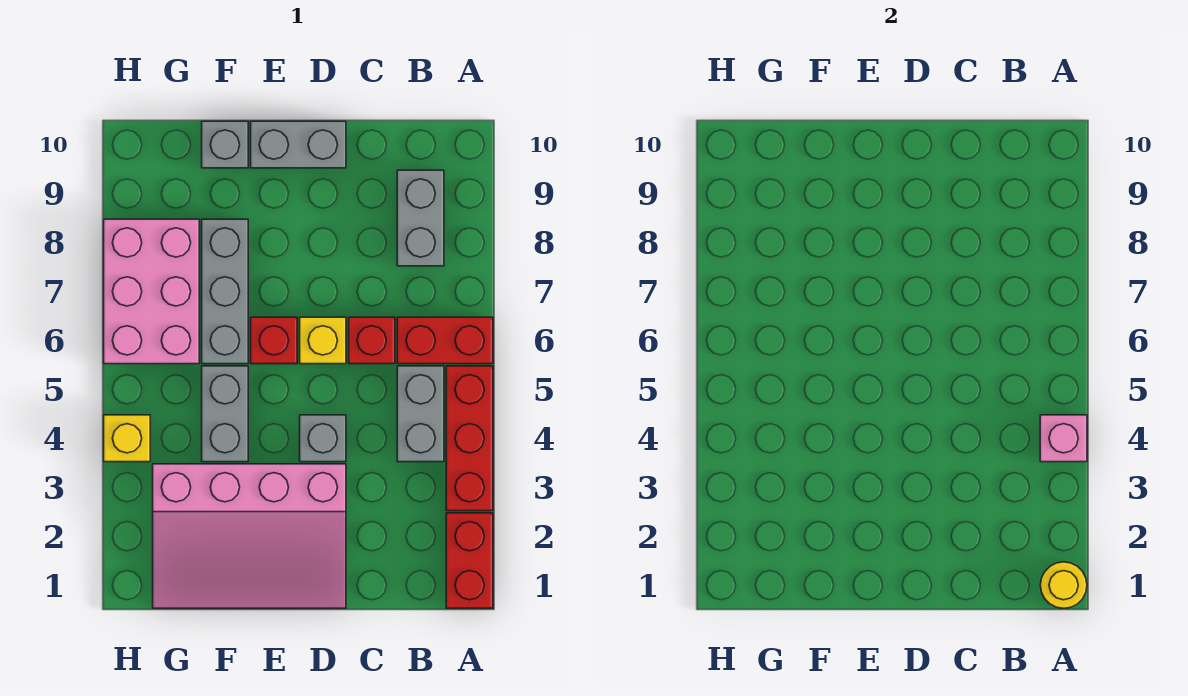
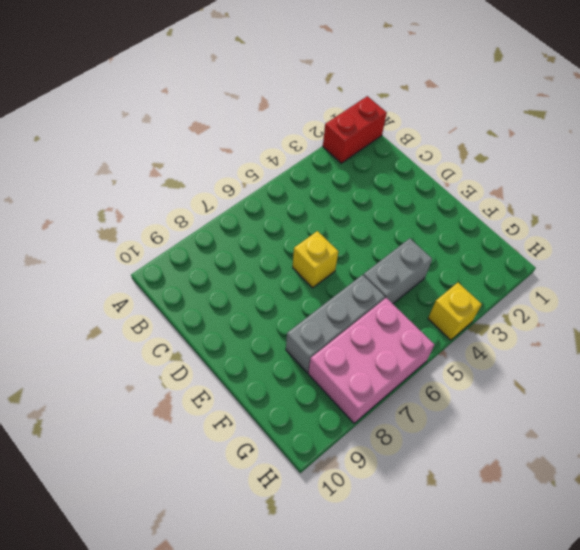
none -> red 1x3 brick [446,366,493,511]
none -> red 1x2 brick [397,317,493,364]
none -> grey 1x2 brick [397,366,444,462]

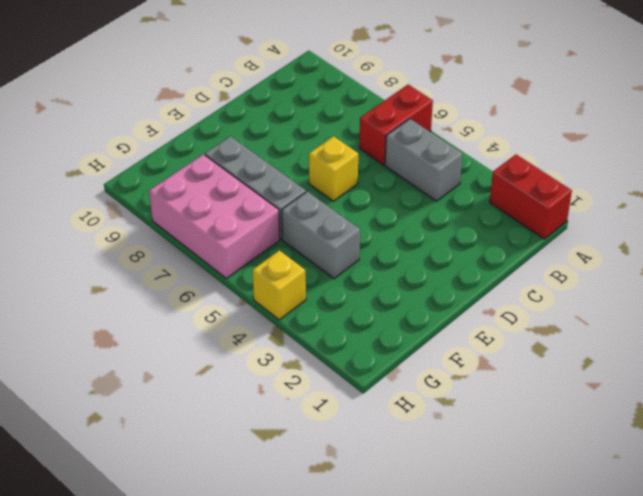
none -> red 1x3 brick [446,366,493,511]
none -> grey 1x2 brick [397,170,444,266]
none -> red 1x1 brick [349,317,395,364]

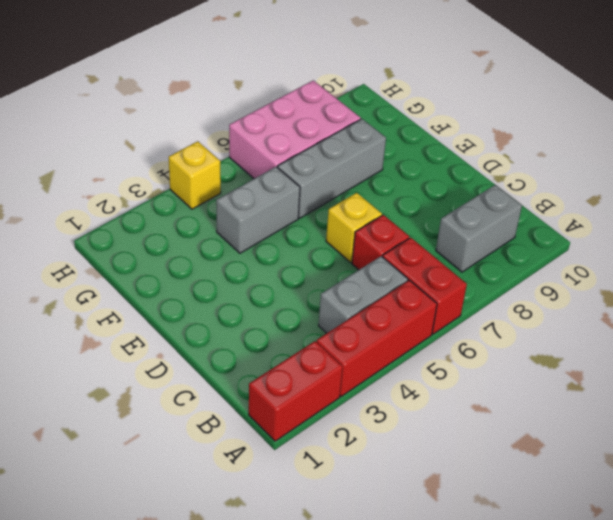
none -> pink 3x4 slope [153,464,346,608]
none -> grey 1x1 brick [300,415,346,462]
none -> grey 1x2 brick [251,121,346,168]

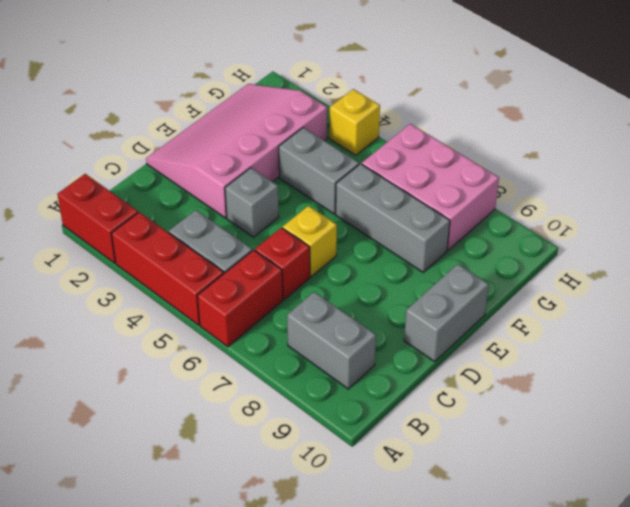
none -> red 1x1 brick [251,317,297,364]
none -> grey 1x1 brick [202,121,248,168]
none -> yellow 1x1 round brick [1040,562,1087,608]

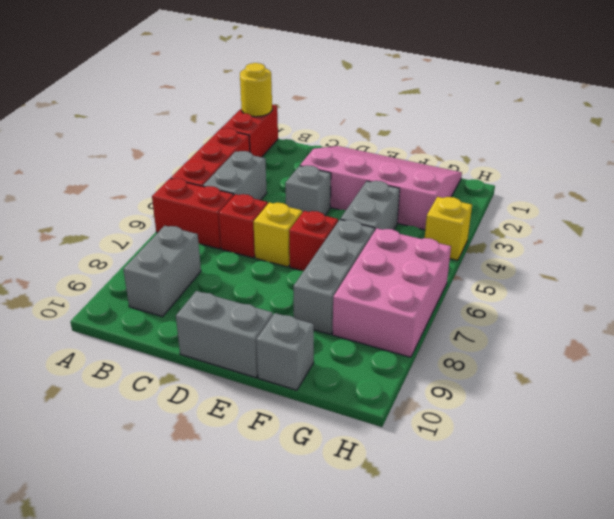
none -> pink 1x1 brick [1040,415,1087,462]

